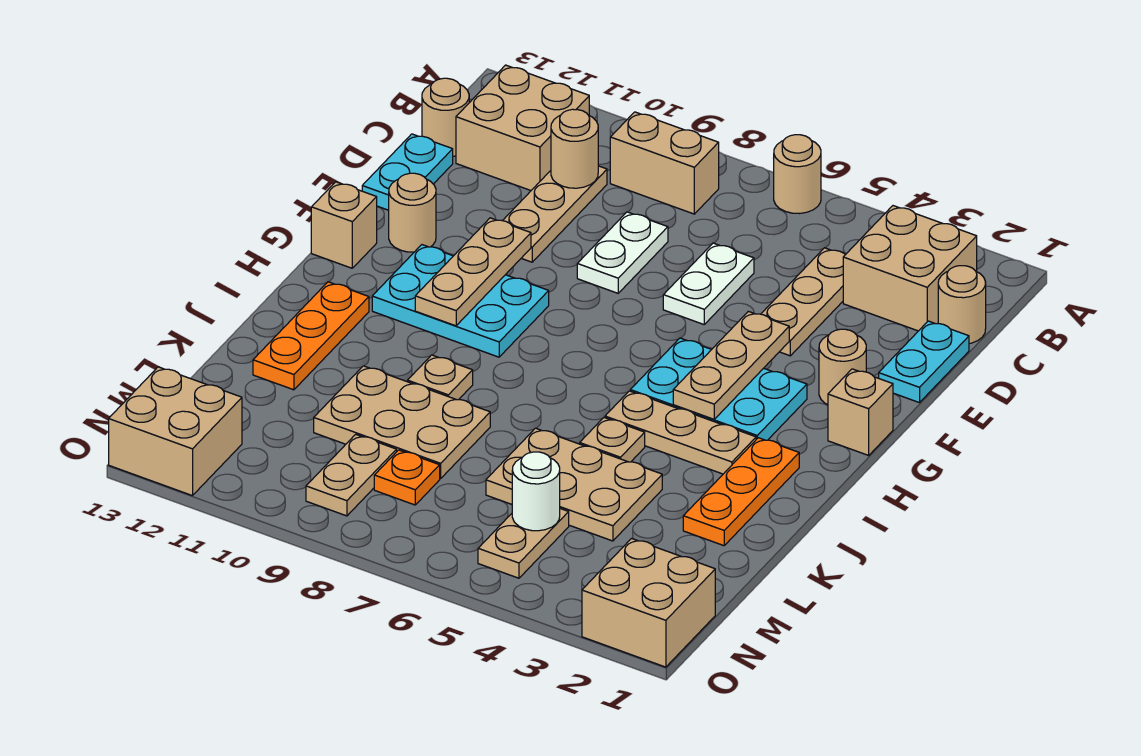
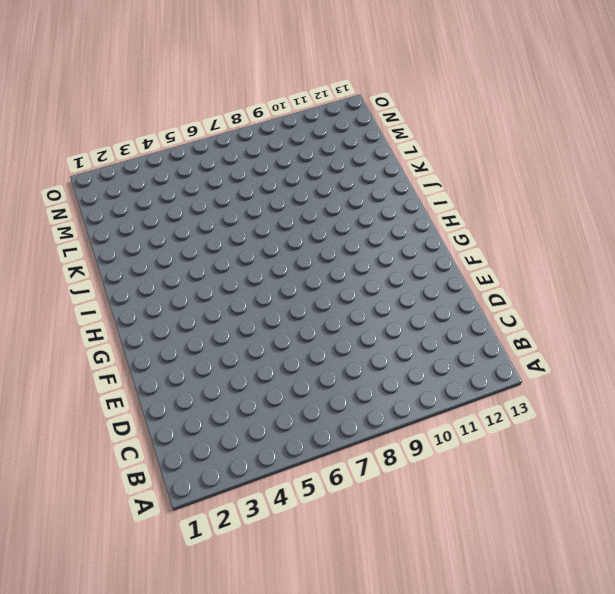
none -> tan 1x1 round brick [774,135,821,214]
none -> tan 2x2 brick [843,206,977,331]
none -> tan 1x2 brick [610,112,719,214]
none -> tan 2x2 brick [456,65,589,190]

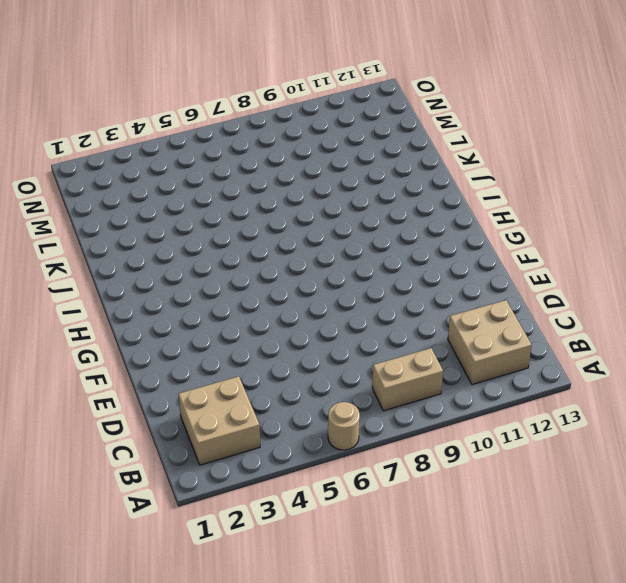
none -> tan 1x1 round brick [938,266,986,344]
none -> tan 1x3 plate [761,248,845,356]
none -> tan 1x3 plate [503,166,607,262]
none -> tan 1x1 round brick [422,78,469,156]

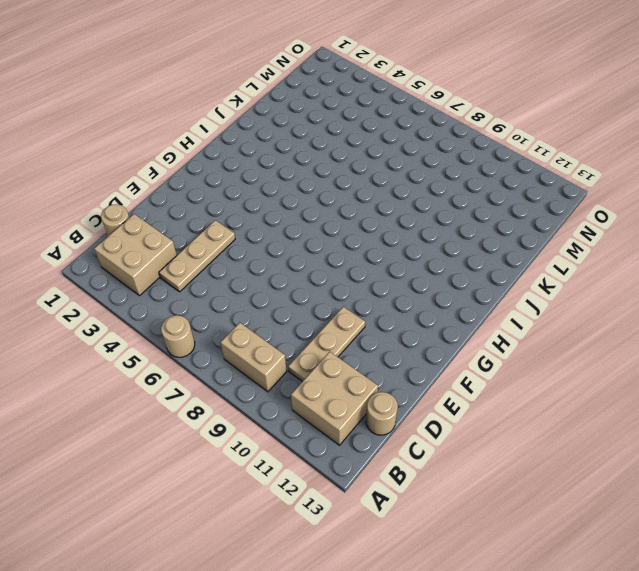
none -> cyan 1x2 plate [879,321,969,403]
none -> white 1x2 plate [663,243,754,324]
none -> white 1x2 plate [577,212,668,293]
none -> cyan 1x2 plate [362,134,453,210]

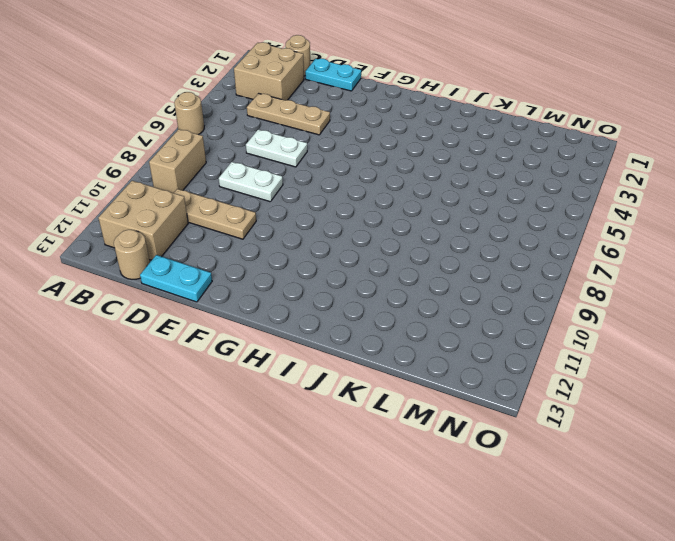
none -> tan 1x1 round brick [819,329,866,405]
none -> tan 1x1 round brick [389,173,436,252]
none -> tan 1x1 brick [828,369,893,455]
none -> cyan 2x3 plate [630,338,807,440]

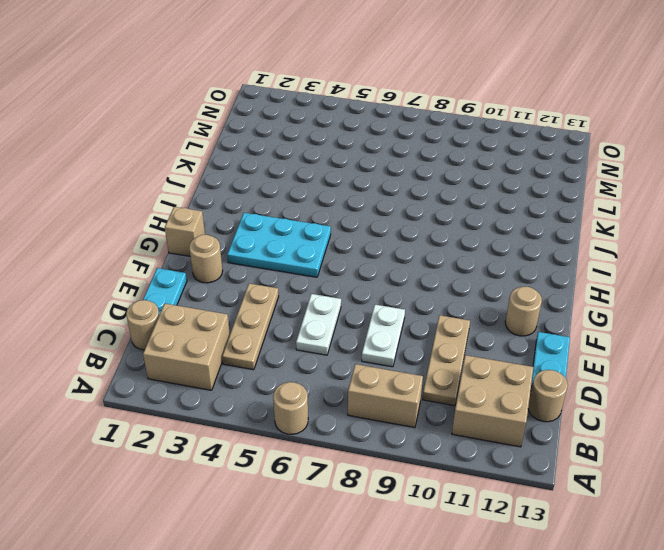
none -> cyan 2x3 plate [372,245,549,357]
none -> tan 1x1 brick [311,182,377,268]
none -> orange 1x3 plate [683,438,799,546]
none -> tan 1x3 plate [605,391,756,474]

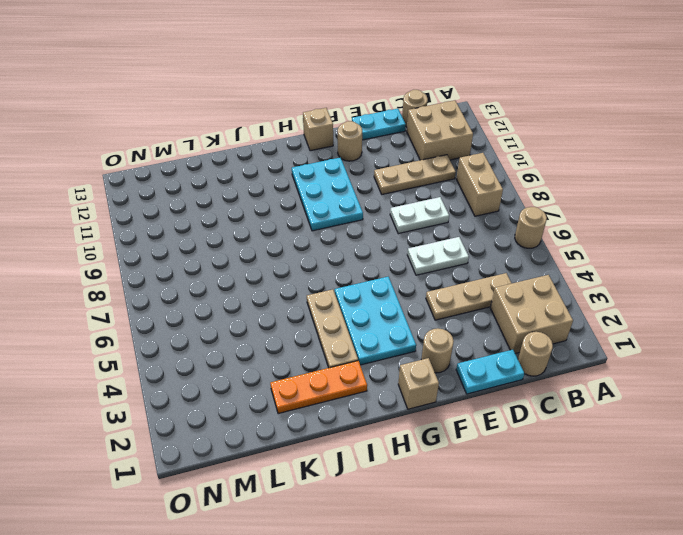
none -> orange 1x3 plate [253,282,369,390]
none -> tan 1x1 plate [580,417,645,462]
none -> tan 1x1 plate [408,355,473,400]
none -> tan 2x3 plate [486,428,662,541]

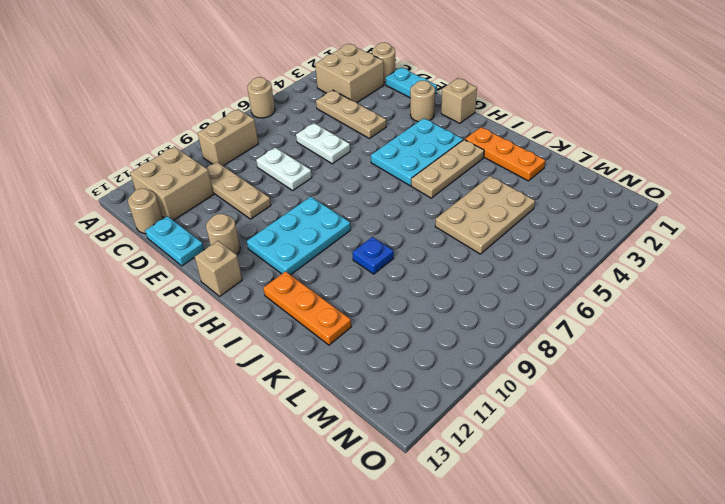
blue 1x1 plate [352,237,394,274] -> tan 1x1 plate [408,355,473,400]
none -> tan 1x1 plate [580,417,645,462]
none -> tan 2x3 plate [314,366,490,479]
none -> tan 1x2 plate [478,509,569,578]
none -> orange 1x1 plate [374,450,440,505]

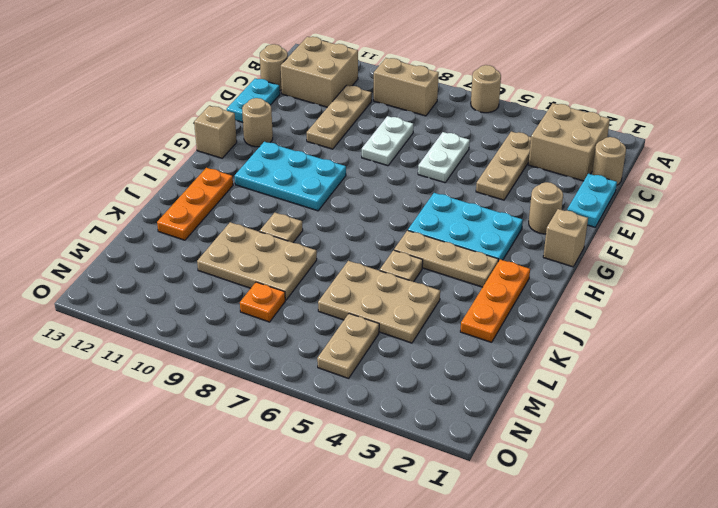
none -> tan 1x2 plate [306,434,397,516]
none -> tan 2x2 brick [582,539,715,667]
none -> tan 2x2 brick [109,367,242,496]
none -> tan 1x1 round brick [551,109,598,188]

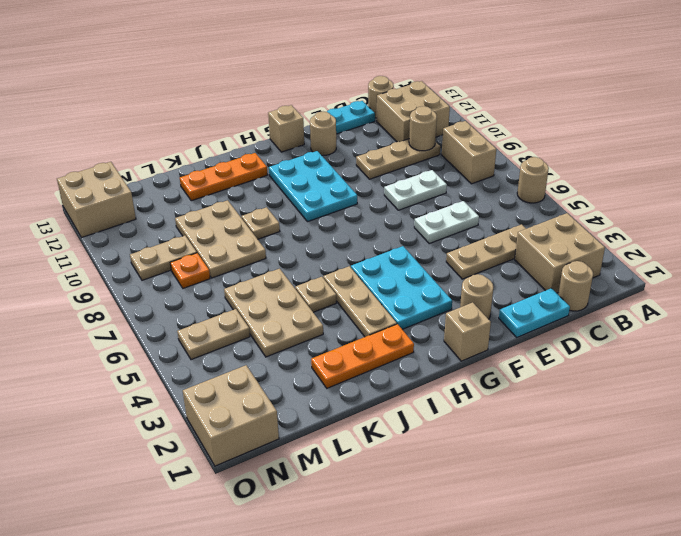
none -> tan 1x3 plate [673,311,789,419]
none -> tan 1x3 plate [415,218,531,326]
none -> white 1x1 round brick [512,452,560,531]

